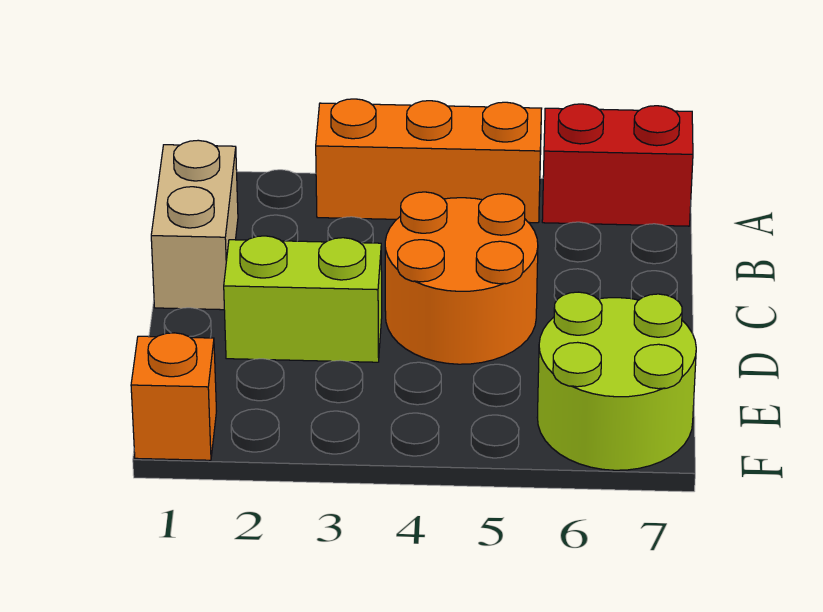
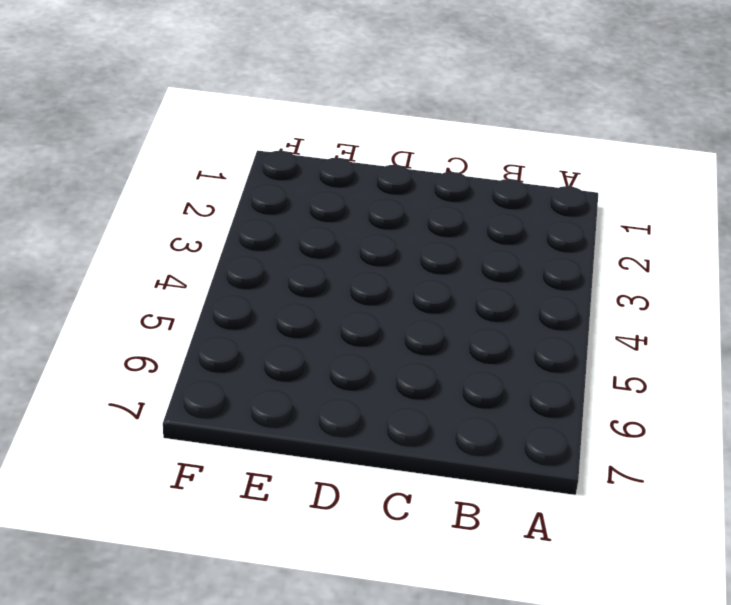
none -> orange 1x3 brick [316,99,542,223]
none -> red 1x2 brick [542,104,693,226]

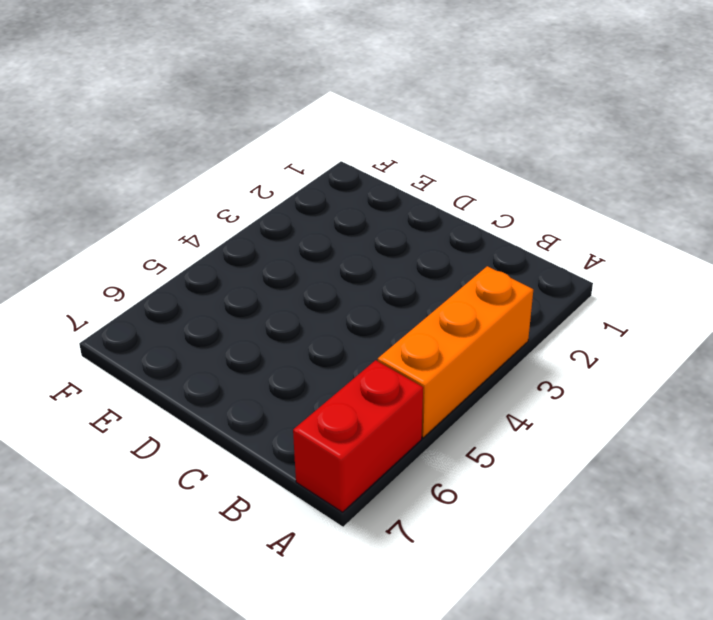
none -> tan 1x2 brick [151,140,238,310]
none -> orange 2x2 round brick [385,192,538,364]

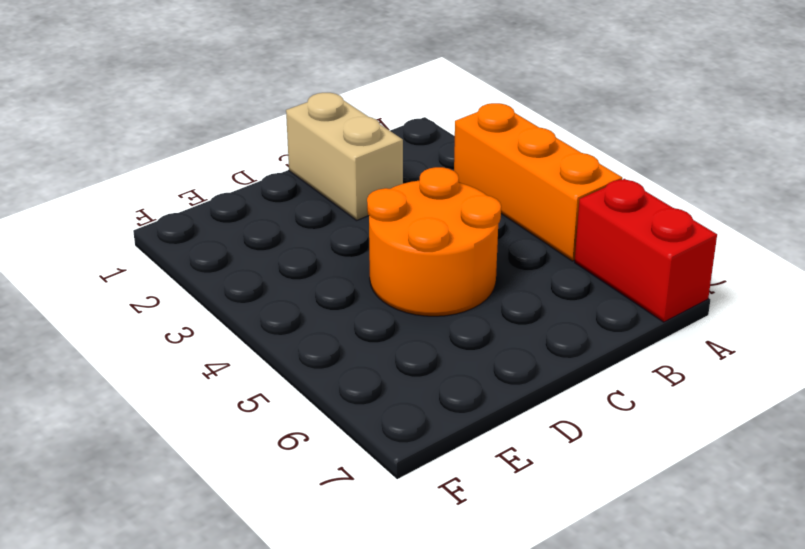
tan 1x2 brick [286,93,403,220] -> tan 1x2 brick turned to [151,140,238,310]
none -> lime 1x2 brick [224,236,382,362]
none -> lime 2x2 round brick [537,292,696,470]

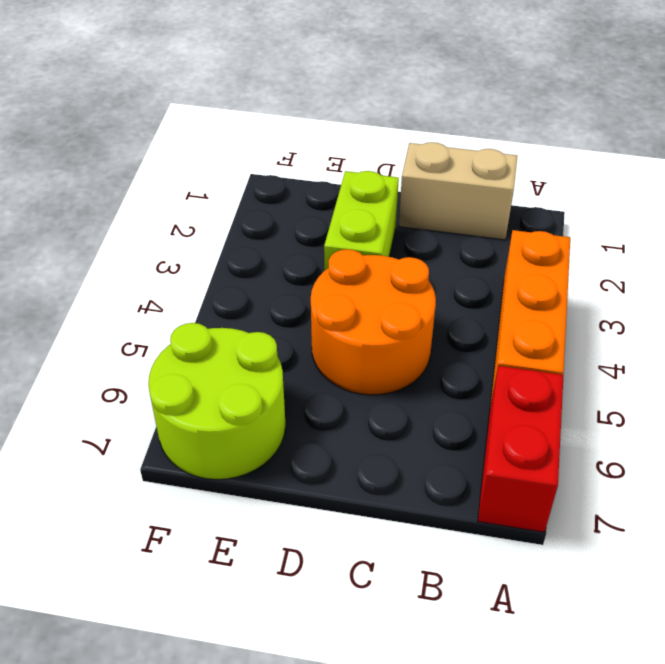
none -> orange 1x1 brick [131,333,216,460]

